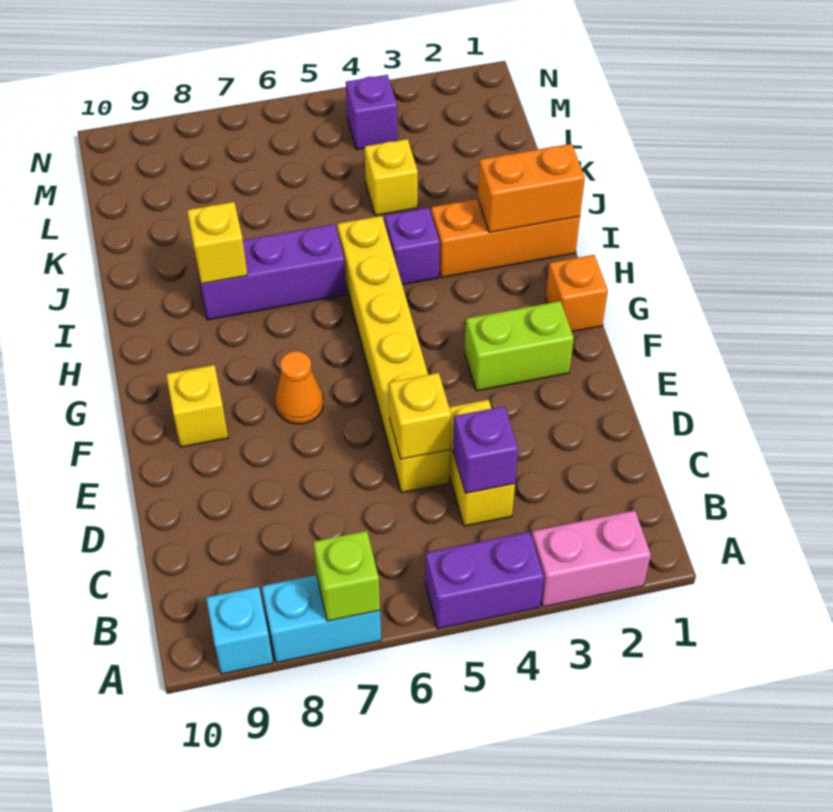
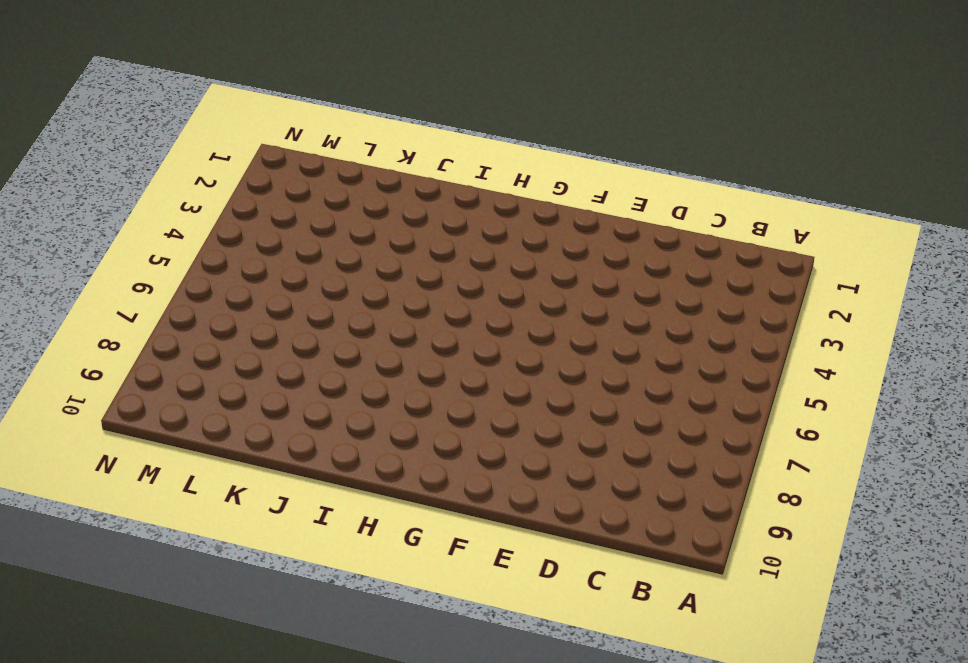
none -> pink 1x2 brick [532,511,651,607]
none -> purple 1x2 brick [425,532,544,629]
none -> cyan 1x2 brick [262,575,381,663]

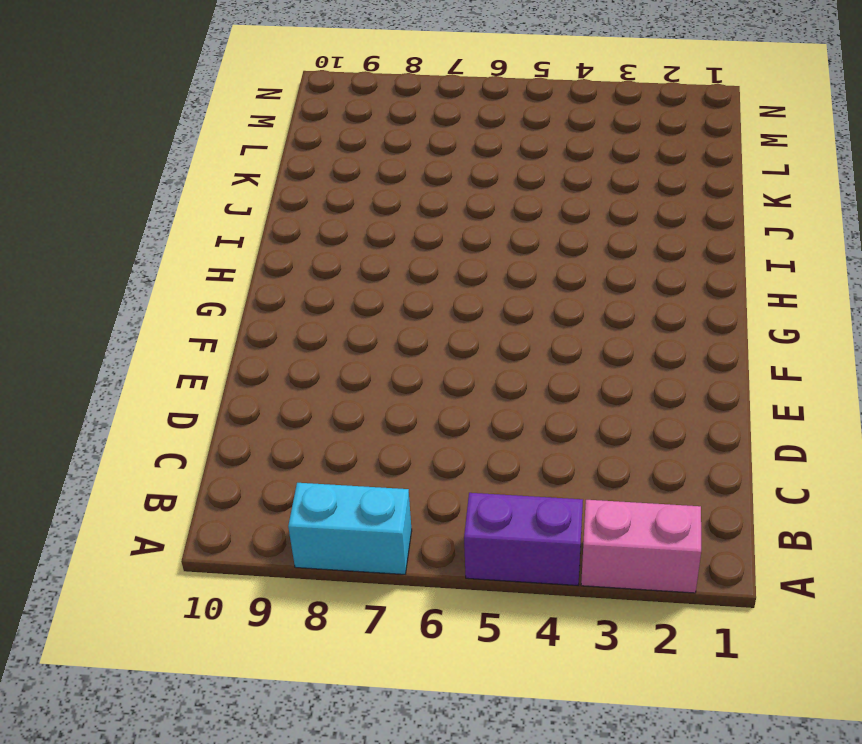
none -> cyan 1x1 brick [206,587,273,674]
none -> yellow 1x2 brick [449,400,515,526]
none -> yellow 1x6 brick [337,216,450,493]

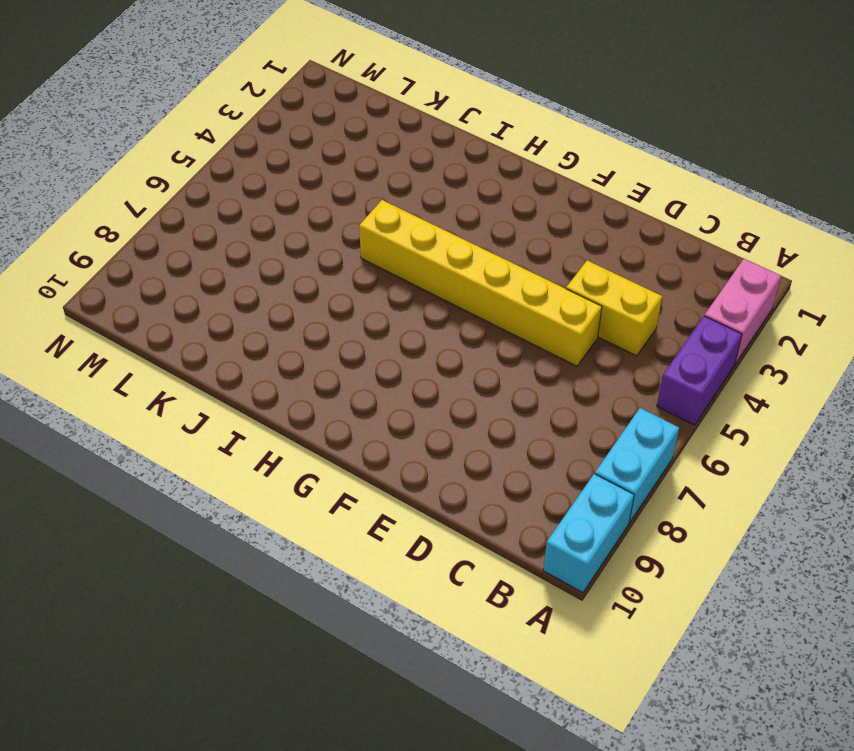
cyan 1x2 brick [543,474,634,593] -> cyan 1x1 brick [206,587,273,674]
none -> lime 1x2 brick [465,301,574,391]
none -> orange 1x1 cone [275,351,323,424]
none -> yellow 1x1 brick [166,365,228,447]

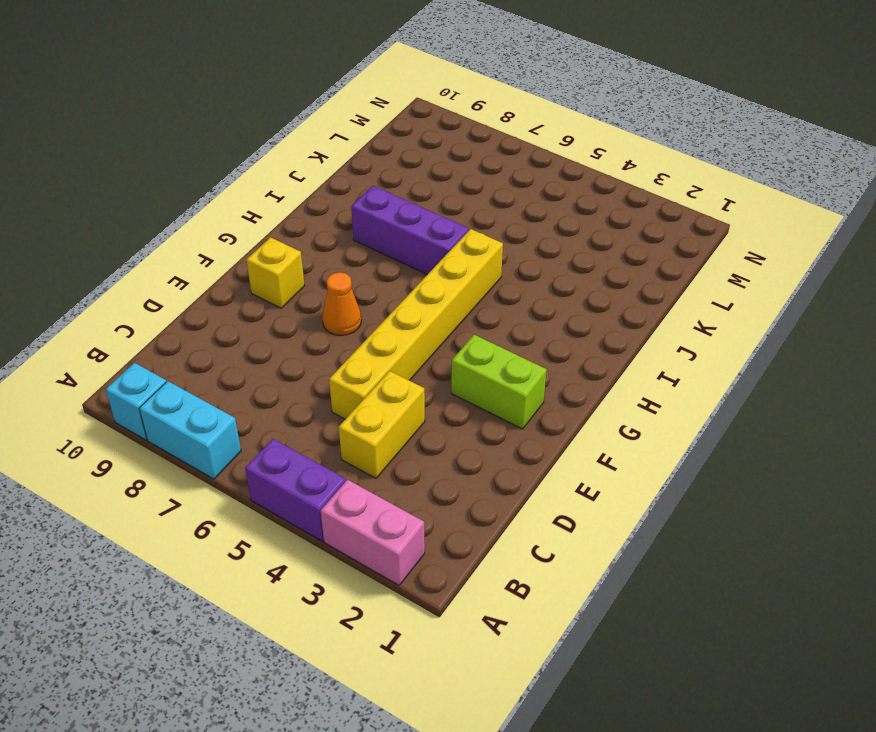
none -> orange 1x1 brick [546,255,608,332]
none -> orange 1x3 brick [431,199,580,278]
none -> purple 1x1 brick [385,208,440,285]

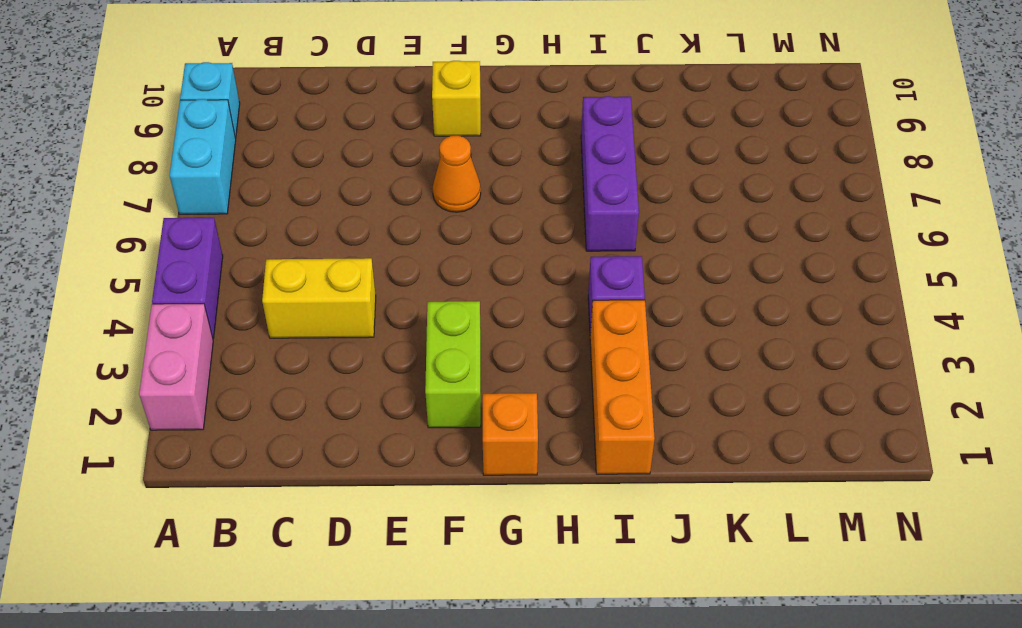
none -> yellow 1x6 brick [337,216,450,493]
none -> yellow 1x1 brick [365,139,418,216]
none -> purple 1x1 brick [346,75,398,150]

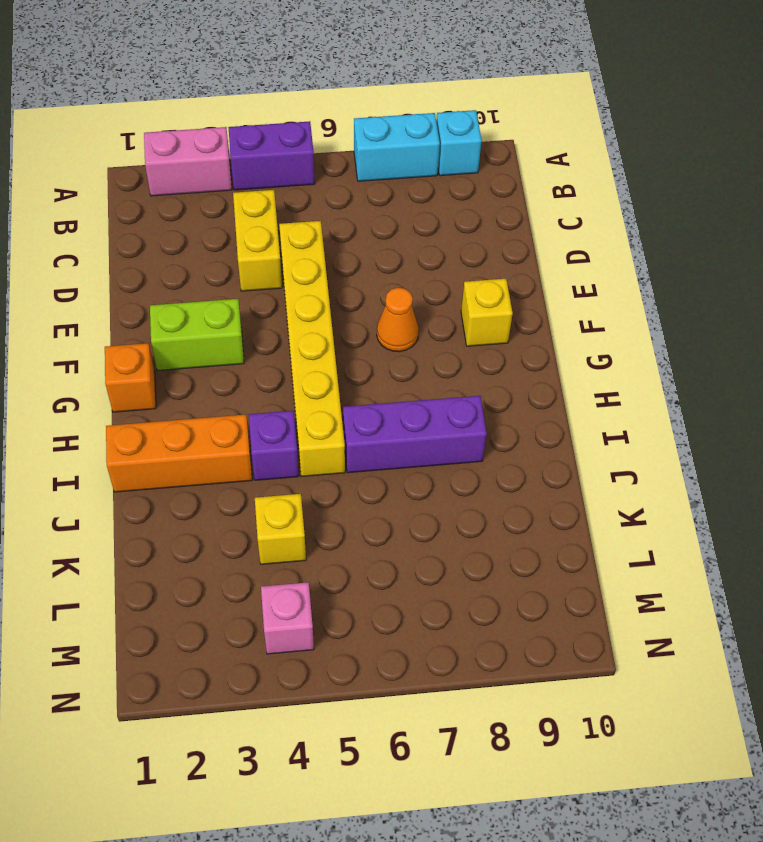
pink 1x1 brick [261,582,314,654] -> purple 1x1 brick [346,75,398,150]
none -> lime 1x1 brick [313,531,380,621]
none -> purple 1x1 brick [453,406,518,493]
none -> yellow 1x1 brick [389,373,451,459]

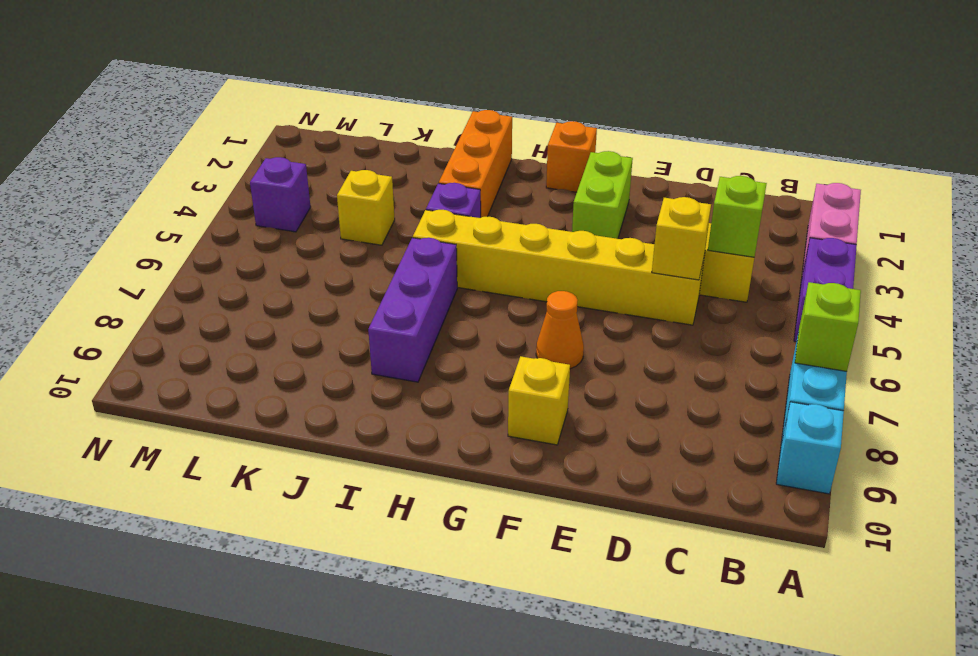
lime 1x1 brick [708,176,767,257] -> purple 1x1 brick [453,406,518,493]
none -> orange 1x2 brick [478,144,585,232]
none -> yellow 1x1 brick [187,202,247,284]

